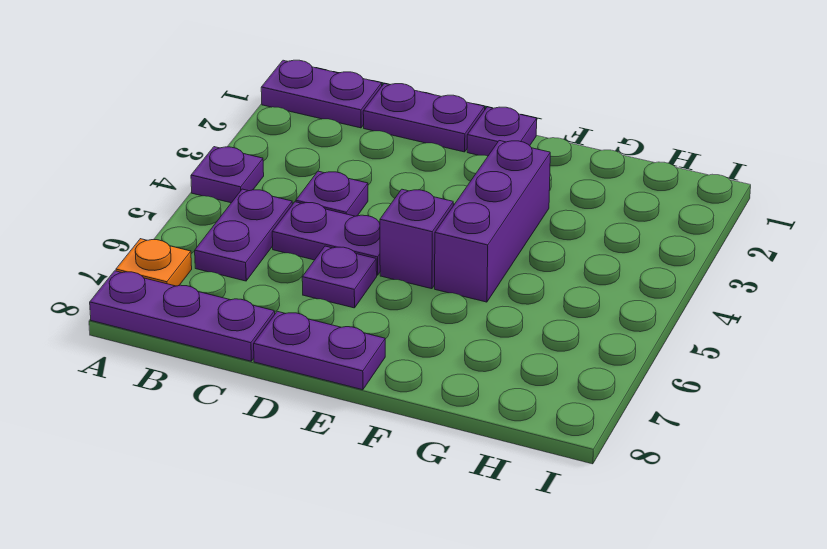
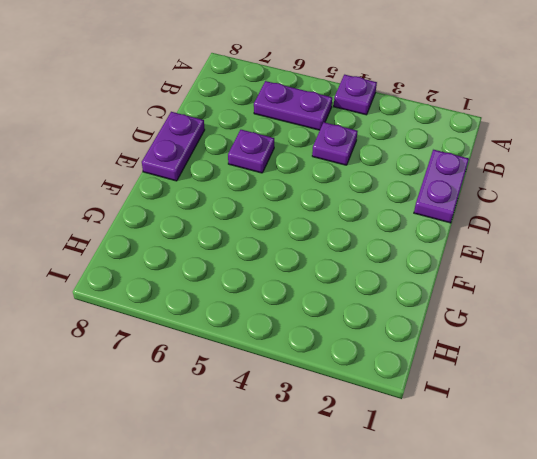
none -> purple 1x2 plate [261,60,382,128]
none -> orange 1x1 plate [116,239,192,286]
none -> purple 1x3 plate [90,271,275,361]

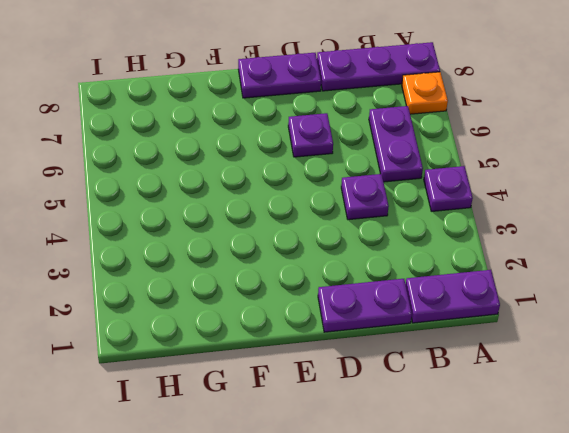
none -> purple 1x2 plate [272,202,380,275]
none -> purple 1x1 plate [467,107,537,156]
none -> purple 1x1 brick [380,189,453,289]

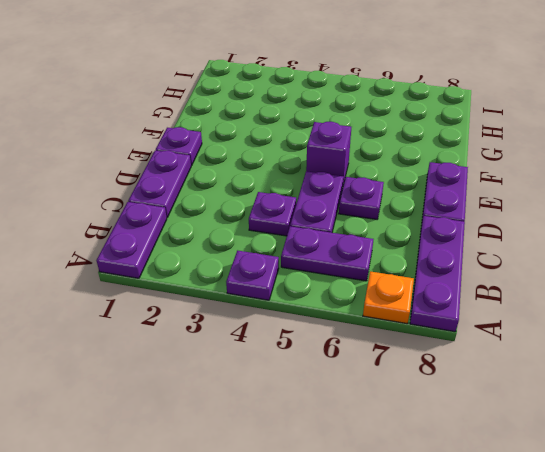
none -> purple 1x3 brick [435,141,550,302]

